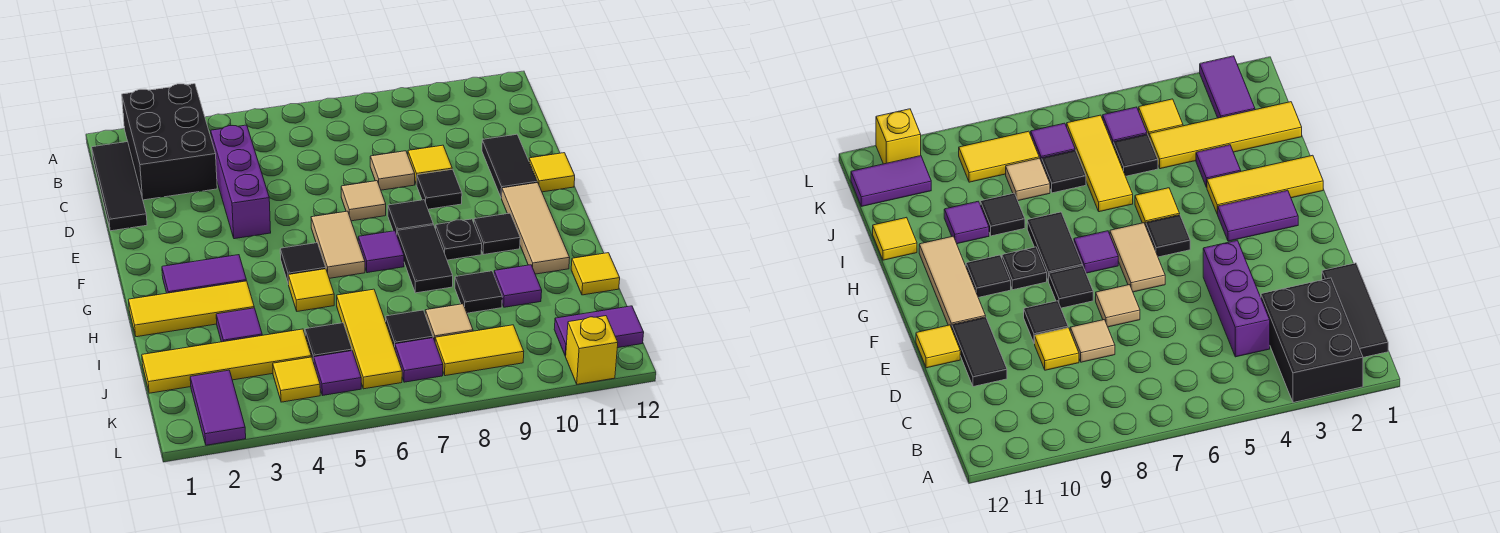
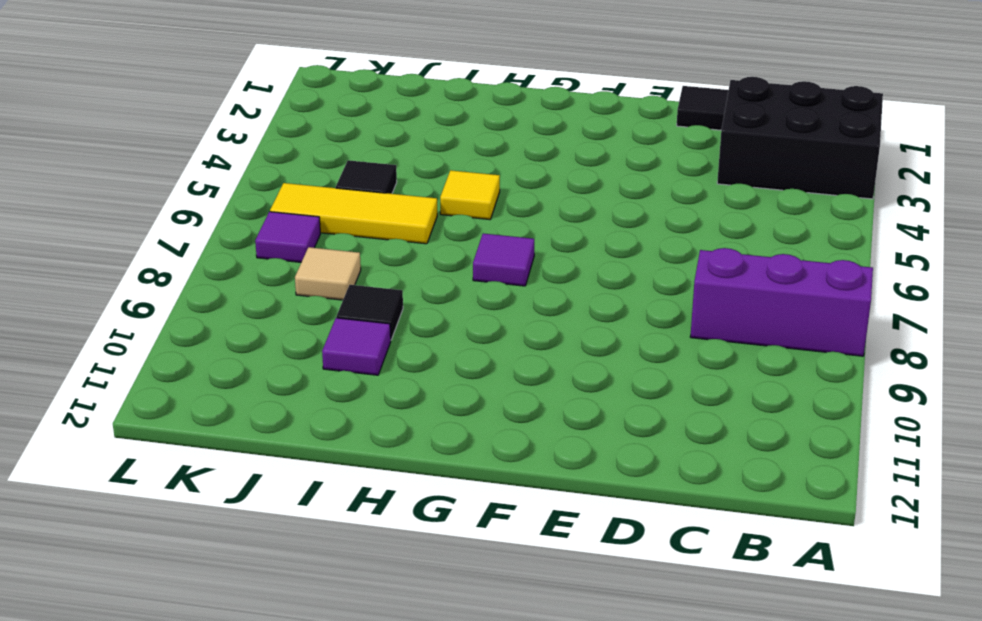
purple 1x3 brick [690,248,873,356] -> purple 1x3 brick moved to [211,125,271,239]
none -> tan 1x1 tile [370,151,415,190]
none -> yellow 1x1 tile [408,145,452,185]
none -> black 1x2 tile [482,134,537,198]
none -> tan 1x1 tile [341,181,386,221]

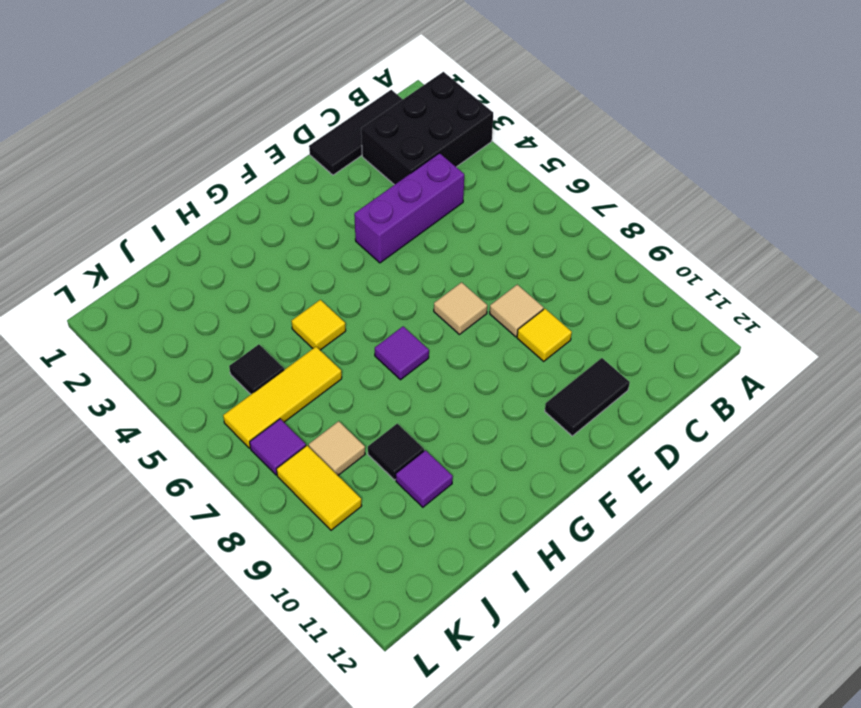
none -> black 1x1 tile [417,169,462,209]
none -> yellow 1x1 tile [529,153,575,192]
none -> tan 1x2 tile [311,211,365,278]
none -> black 1x1 tile [388,200,433,234]

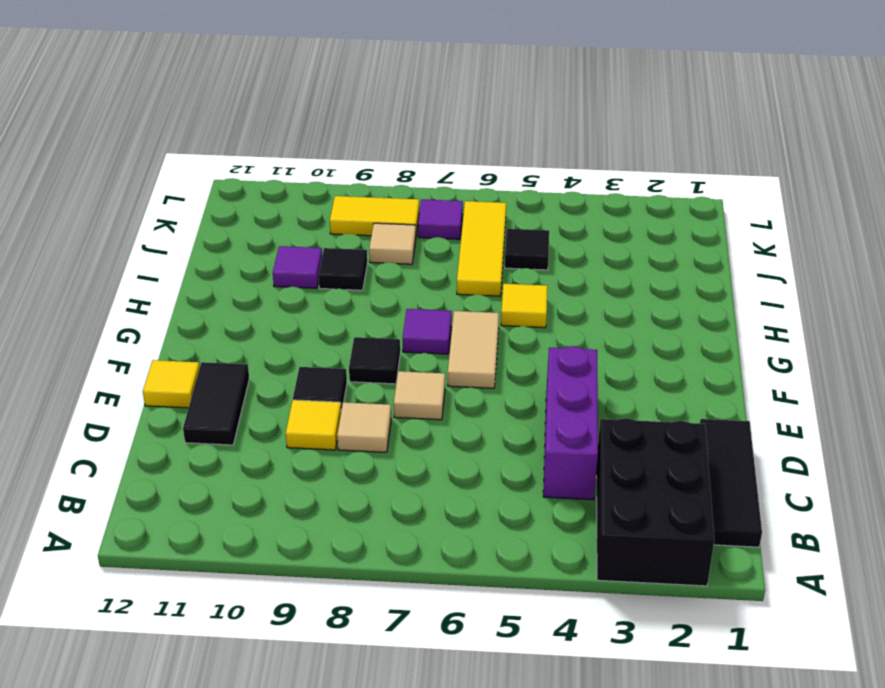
none -> tan 1x3 tile [502,183,570,274]
none -> purple 1x2 tile [162,255,246,293]
none -> black 1x1 tile [280,243,326,284]
none -> black 1x2 tile [397,225,453,293]

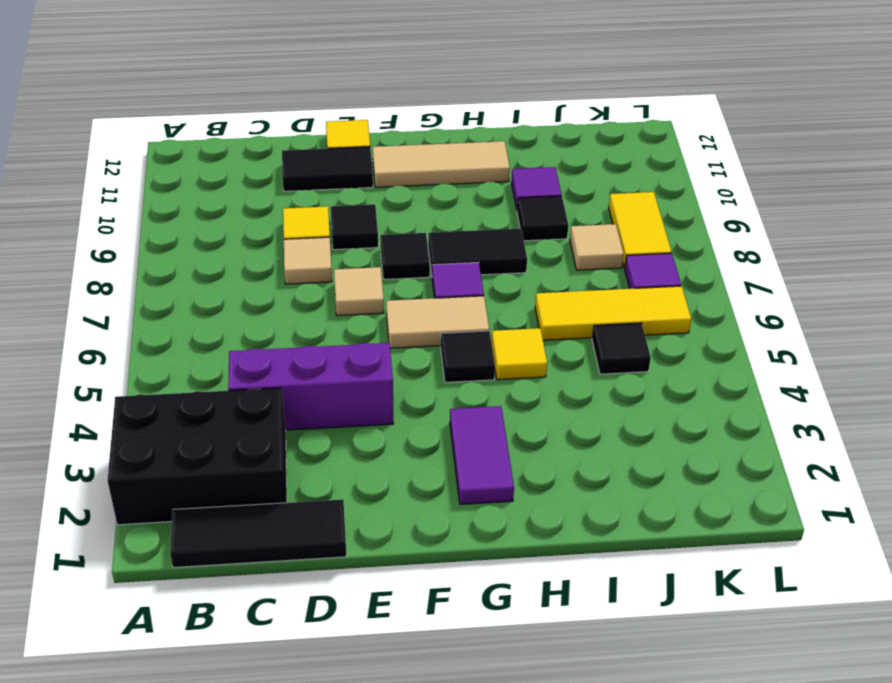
none -> black 1x1 plate [436,219,482,260]
none -> black 1x1 tile [474,213,520,255]
none -> yellow 1x3 tile [129,281,254,337]
none -> purple 1x1 tile [216,308,262,342]

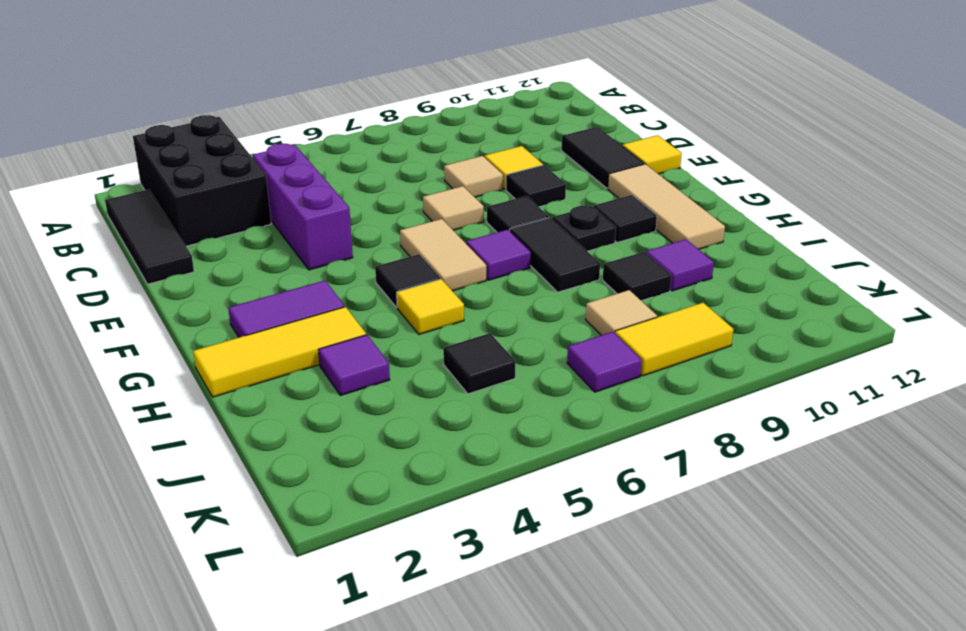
none -> yellow 1x3 tile [337,289,402,389]
none -> yellow 1x1 tile [571,253,620,295]
none -> yellow 1x4 tile [142,329,311,393]
none -> black 1x1 tile [386,310,433,348]

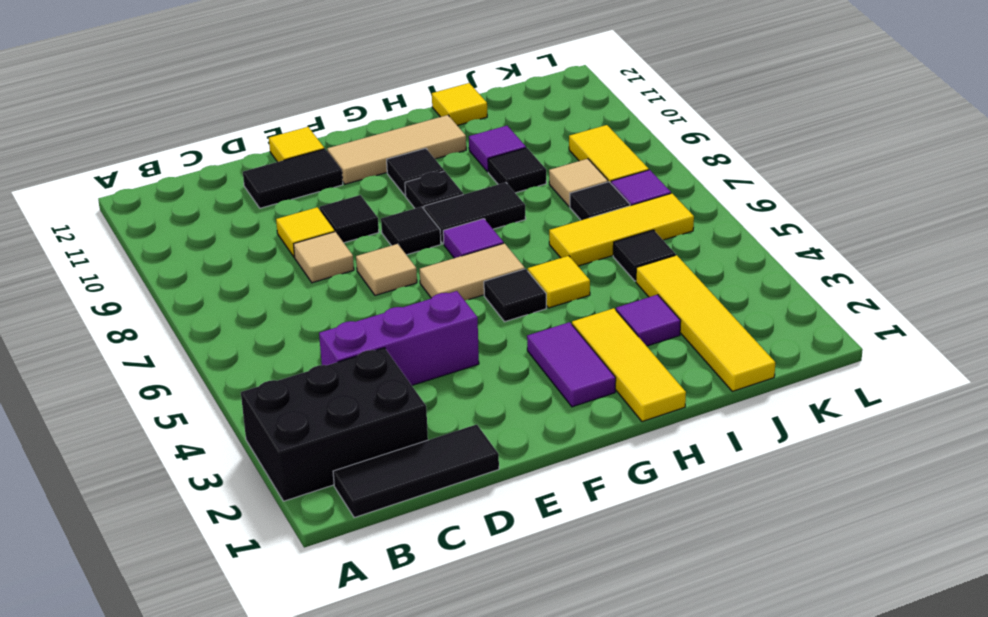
none -> purple 1x2 tile [190,370,246,445]
none -> yellow 1x1 tile [273,357,320,402]
none -> purple 1x1 tile [314,351,361,396]
none -> purple 1x2 tile [554,306,644,356]

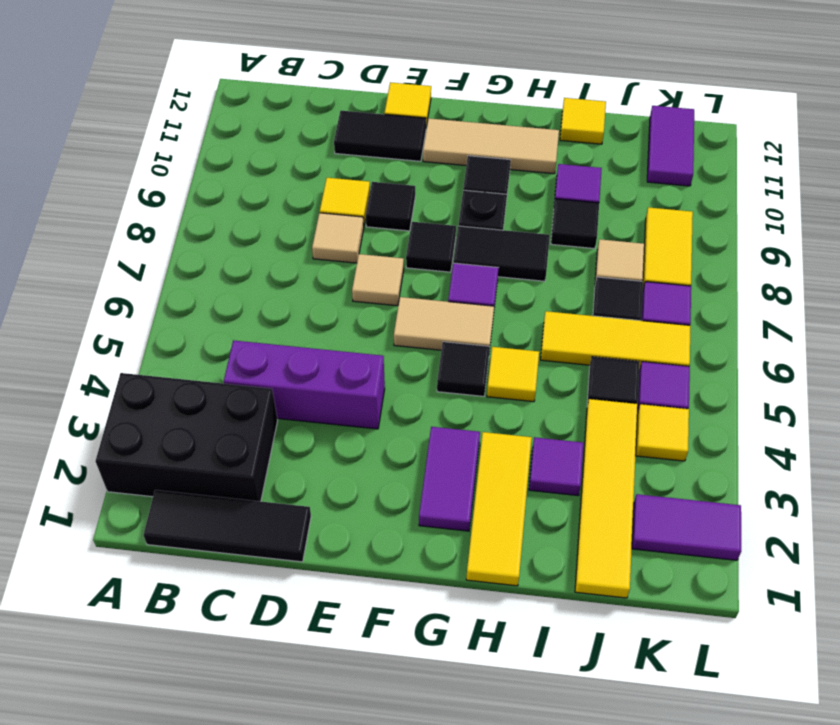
none -> yellow 1x1 brick [566,316,618,384]

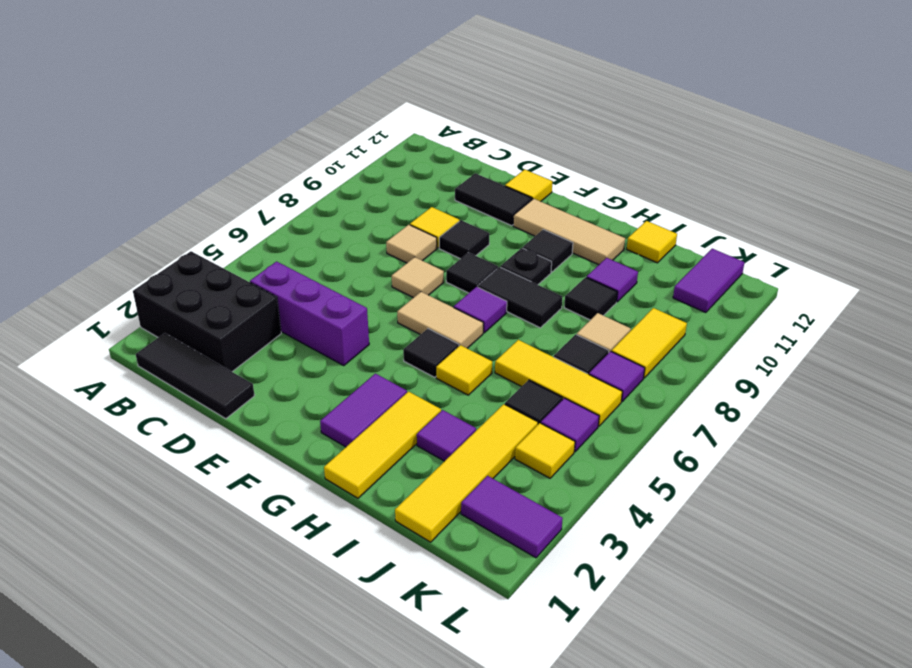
none -> yellow 1x1 brick [566,316,618,384]

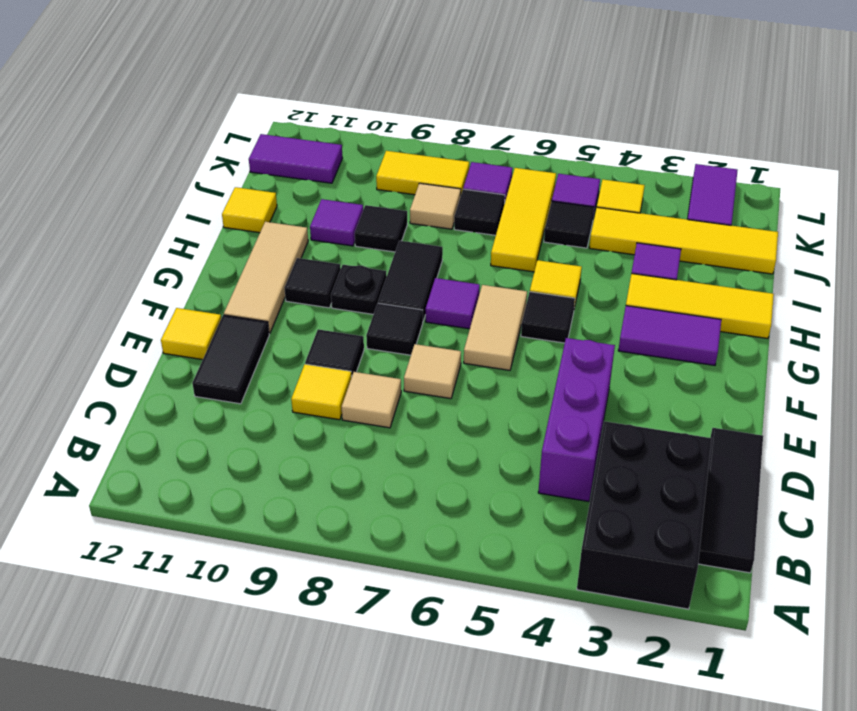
none -> yellow 1x1 brick [566,316,618,384]

